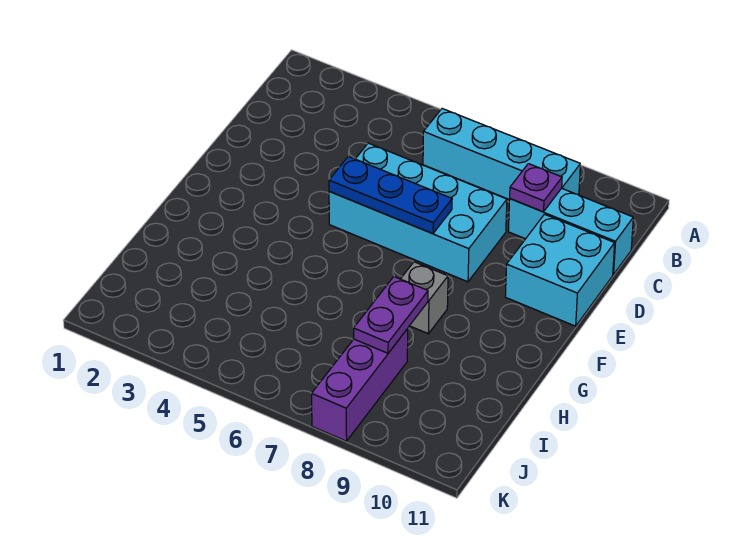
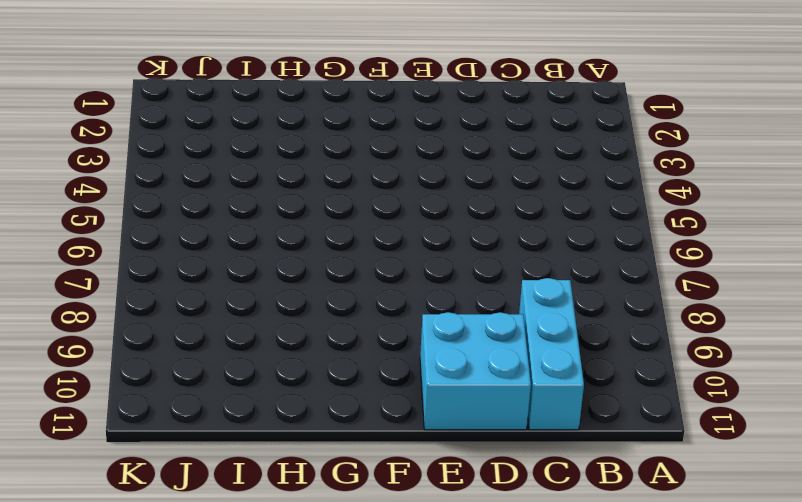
none -> cyan 1x4 brick [423,109,580,200]
none -> cyan 2x4 brick [329,143,507,282]

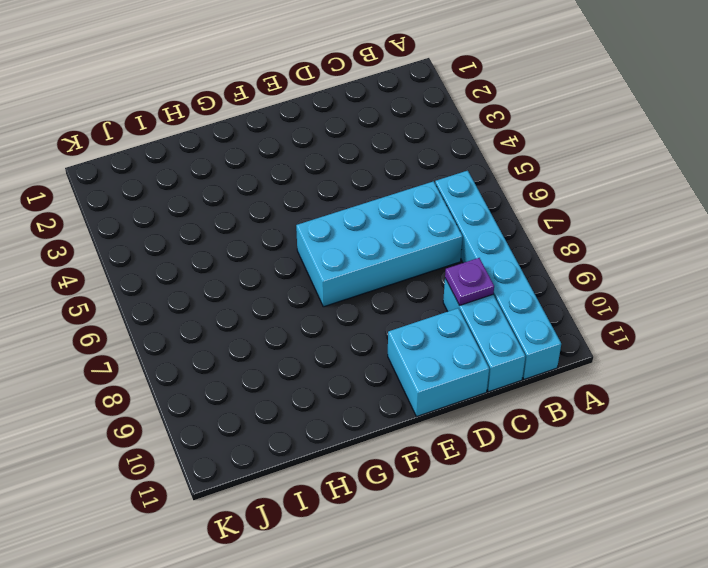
cyan 1x6 brick [435,171,561,379] -> cyan 1x4 brick [423,109,580,200]
cyan 2x4 brick [296,181,463,307] -> cyan 2x4 brick turned to [329,143,507,282]
none -> grey 1x1 brick [401,262,448,334]
none -> purple 1x3 brick [312,329,408,441]

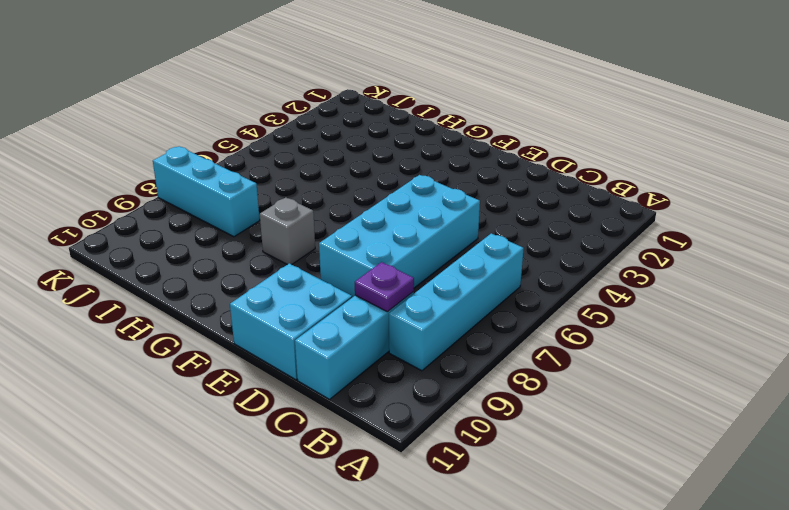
cyan 1x3 brick [153,147,260,237] -> purple 1x3 brick [312,329,408,441]
none -> blue 1x3 plate [329,156,452,234]
none -> purple 1x2 plate [354,277,428,353]

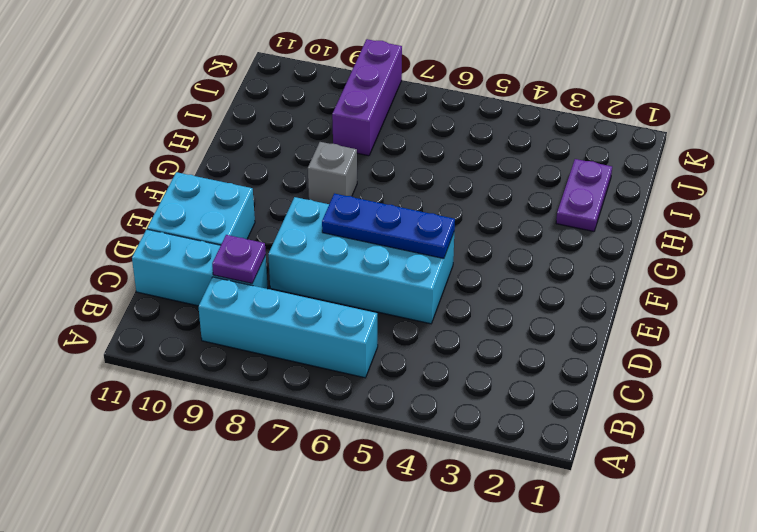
purple 1x2 plate [556,159,612,231] -> purple 1x2 plate moved to [354,277,428,353]

